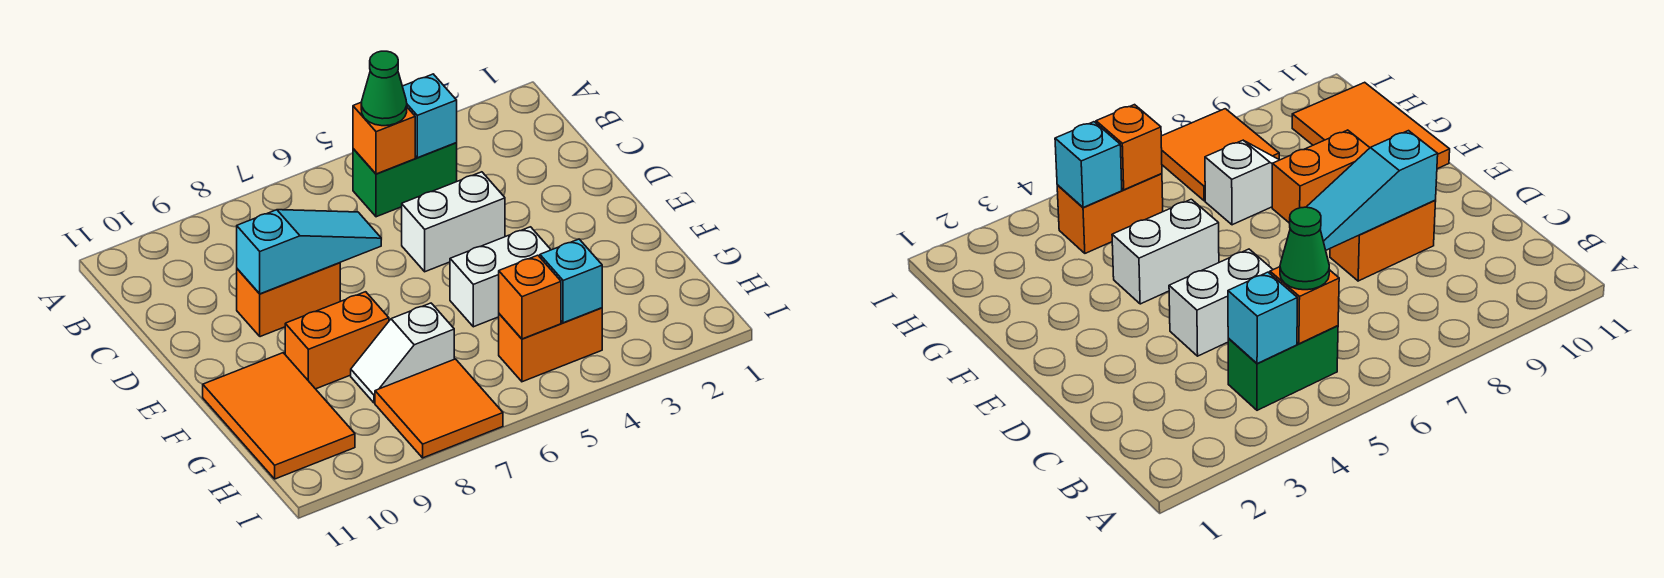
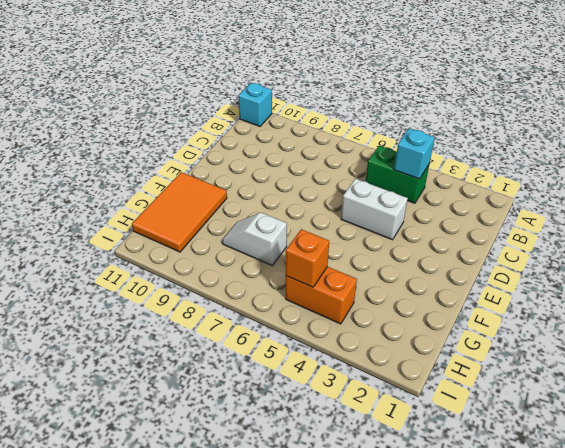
cyan 1x1 brick [238,83,272,126] -> cyan 1x1 brick moved to [540,239,602,323]
none -> orange 1x2 brick [237,263,340,337]
none -> white 1x2 brick [450,227,551,327]
none -> orange 1x2 brick [285,292,389,389]

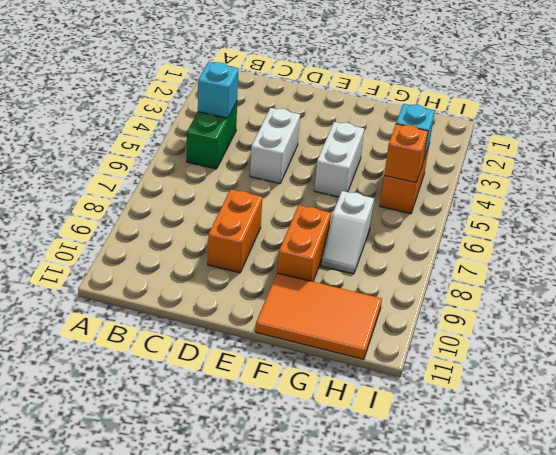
none -> orange 2x2 tile [375,359,503,458]
none -> orange 1x1 brick [353,103,415,174]
none -> cyan 1x3 slope [237,210,381,294]

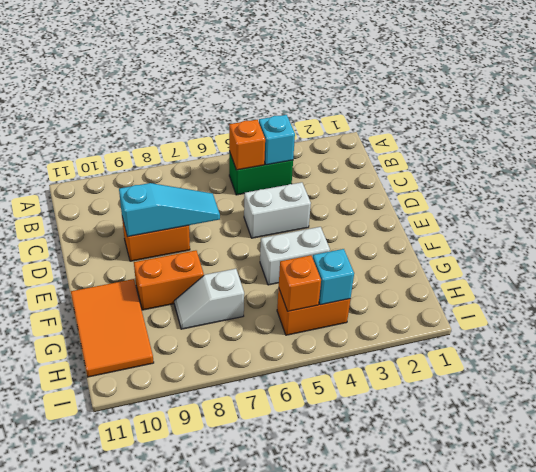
none -> orange 2x2 tile [375,359,503,458]
none -> green 1x1 cone [361,51,407,126]

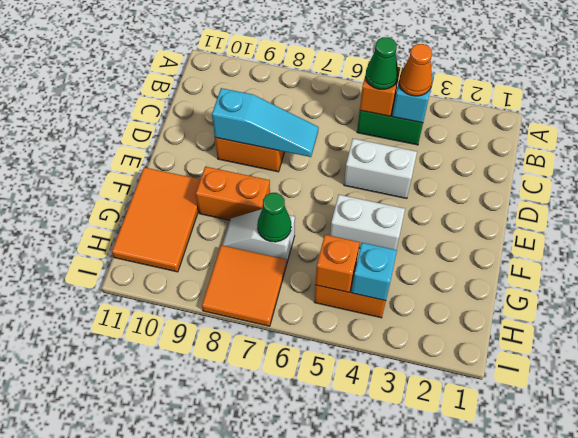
orange 1x1 cone [399,44,432,96] -> none
green 1x1 cone [257,193,291,242] -> none

